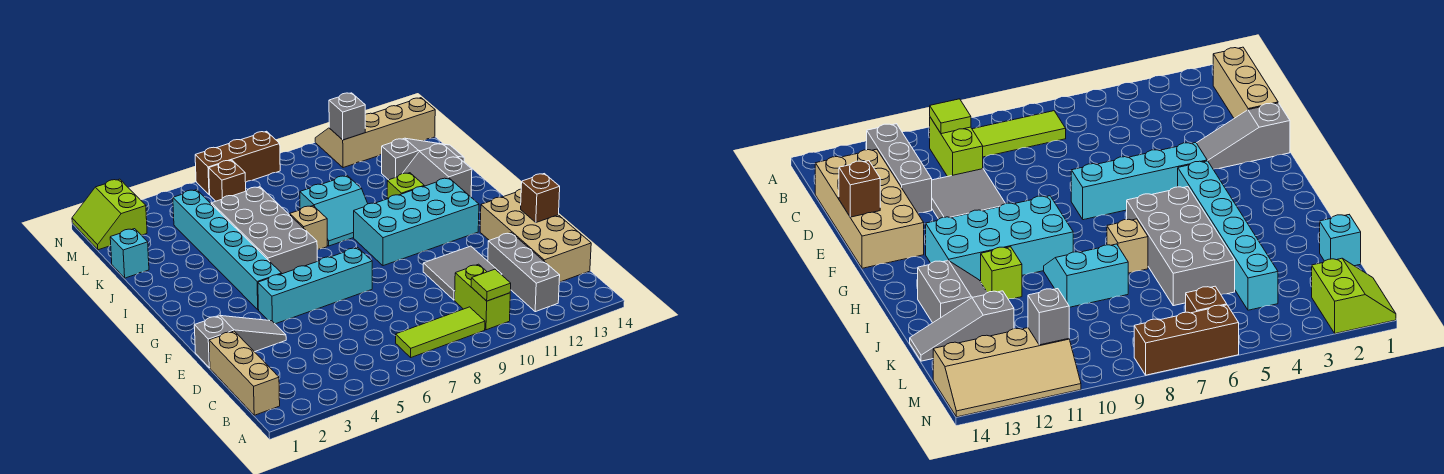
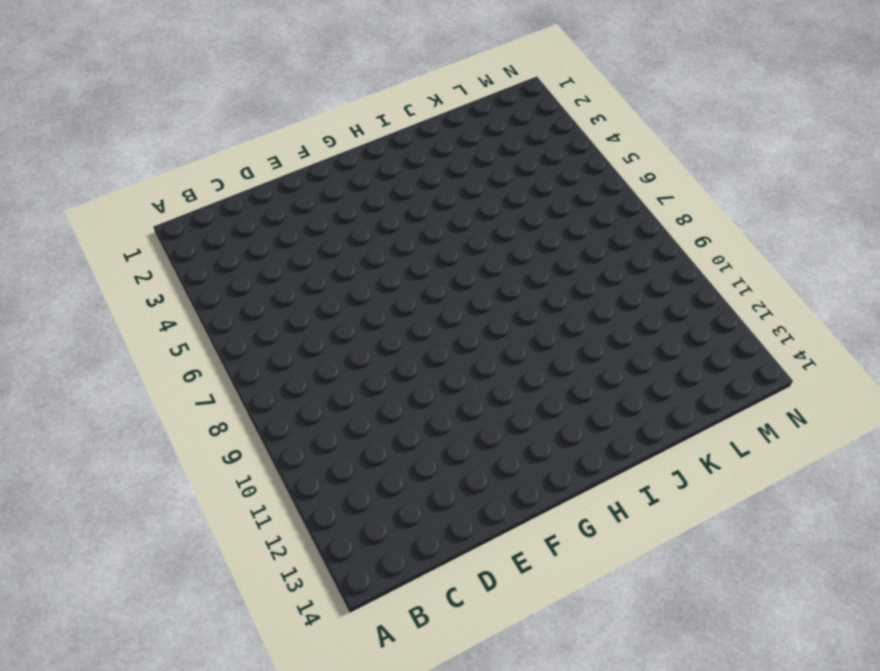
none -> tan 1x3 brick [209,331,280,415]
none -> lime 1x3 tile [396,307,485,357]
none -> lime 1x2 brick [455,264,510,330]

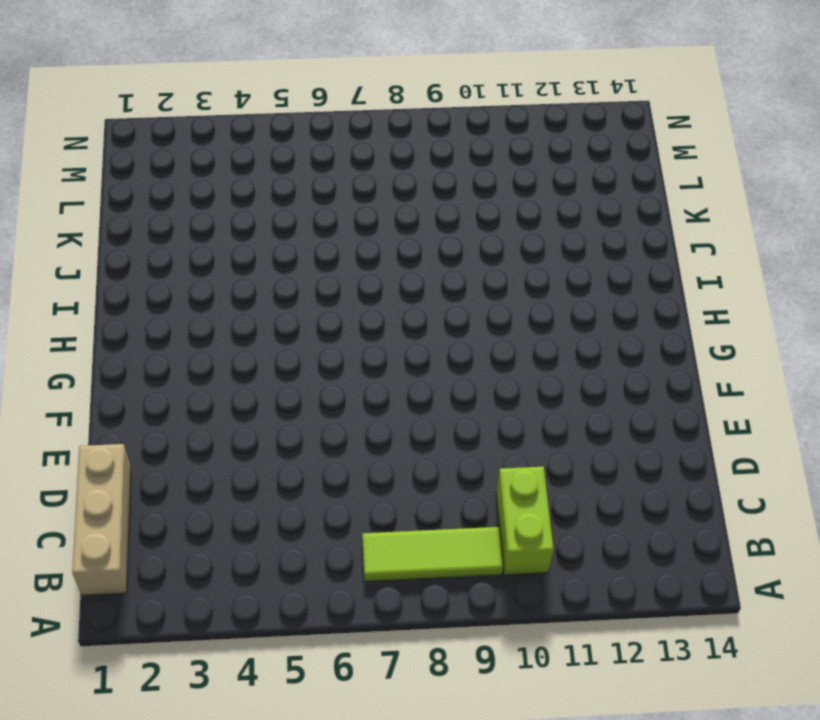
none -> grey 1x3 brick [488,233,560,312]
none -> tan 2x4 brick [480,189,591,282]
none -> grey 2x2 tile [423,246,502,300]

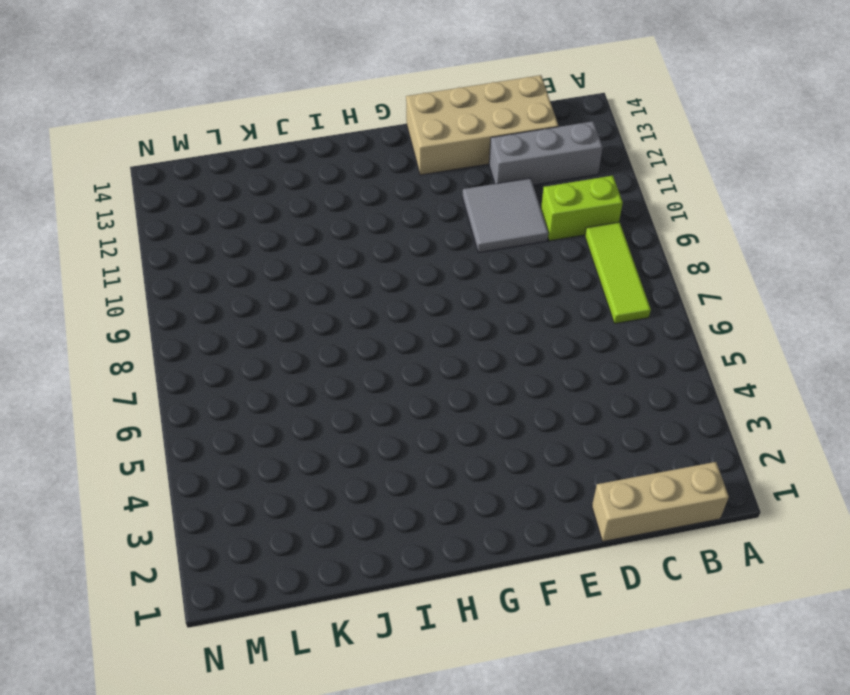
none -> grey 1x3 slope [194,316,286,368]
none -> cyan 1x4 brick [258,248,372,324]
none -> cyan 1x6 brick [173,190,282,310]

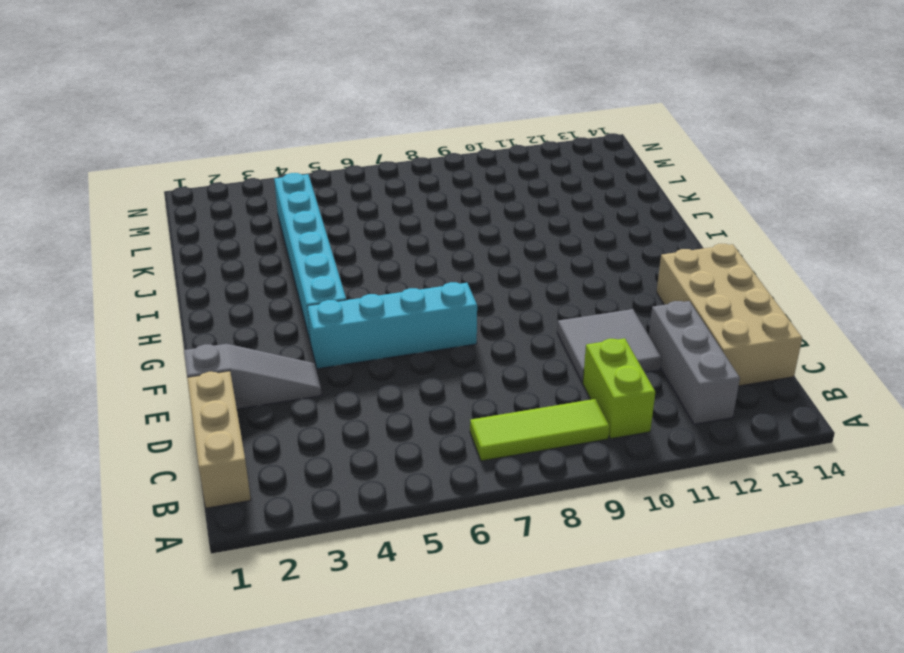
none -> cyan 2x4 brick [354,178,479,266]
none -> grey 2x4 brick [212,187,317,274]
none -> tan 1x1 brick [290,206,327,250]

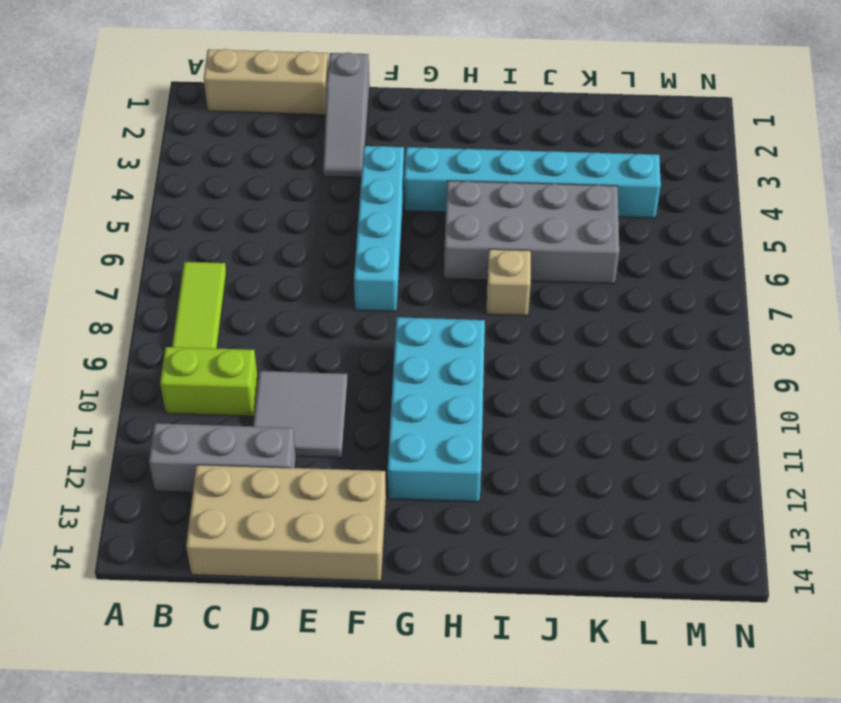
none -> cyan 2x2 slope [300,176,368,246]
none -> lime 1x1 brick [387,173,424,199]
none -> grey 2x2 slope [402,144,472,197]

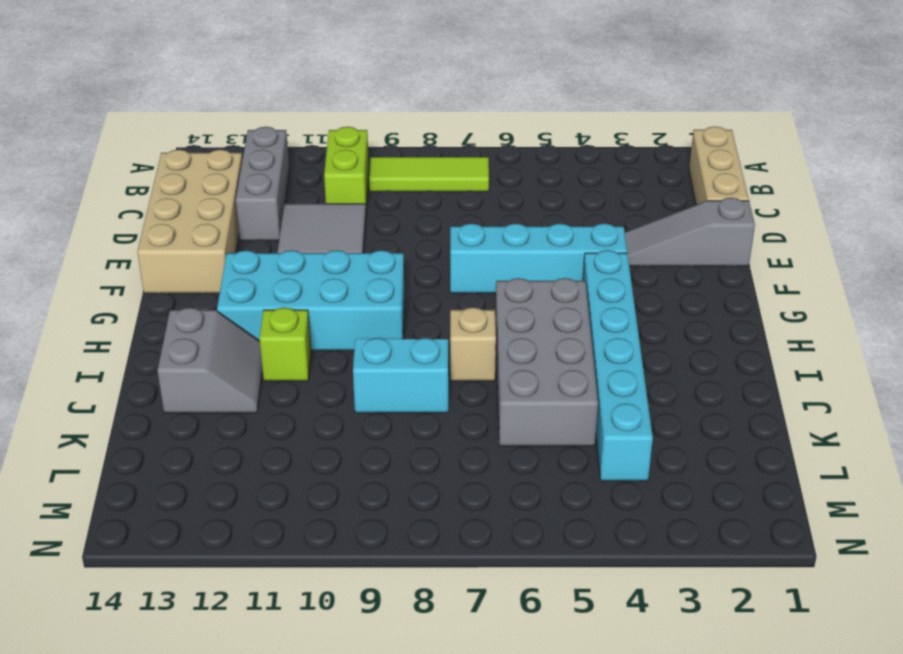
none -> cyan 1x1 brick [110,229,149,278]
none -> grey 1x3 slope [382,138,464,180]
none -> lime 2x2 slope [72,179,147,250]

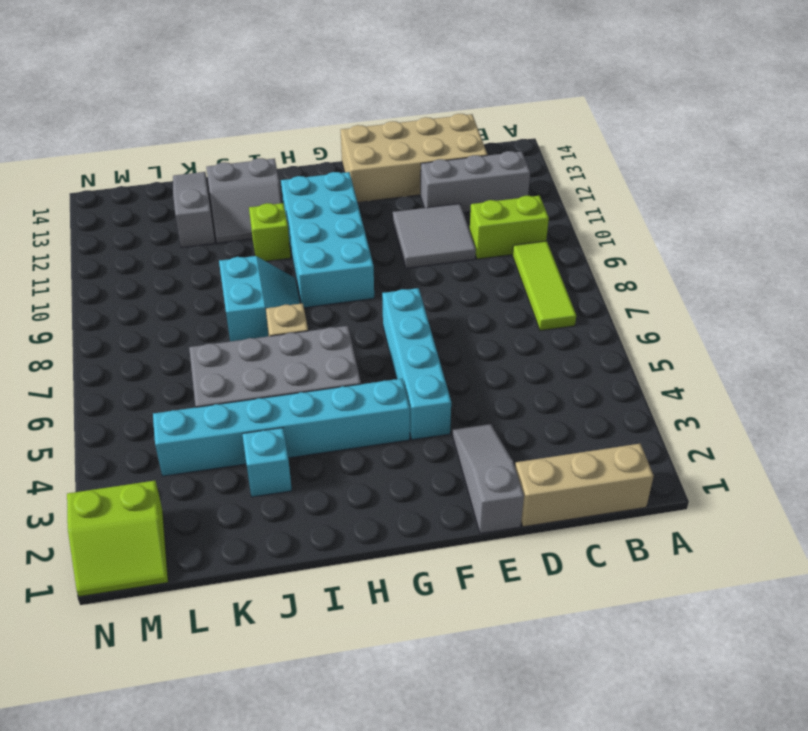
cyan 1x1 brick [242,428,292,497] -> cyan 1x1 brick moved to [110,229,149,278]
none -> brown 1x1 brick [209,160,246,201]
none -> tan 2x4 slope [315,98,435,168]
none -> brown 1x3 brick [195,131,280,195]

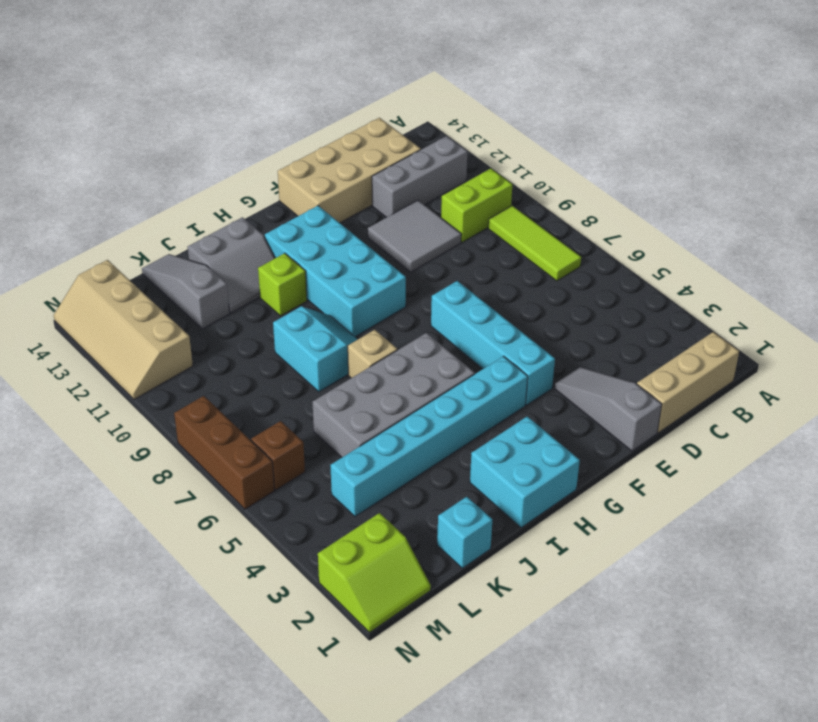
cyan 2x2 brick [470,416,580,528] -> none
none -> lime 1x1 tile [471,269,511,301]
none -> brown 1x1 brick [521,174,560,223]
none -> grey 1x1 brick [329,93,365,140]

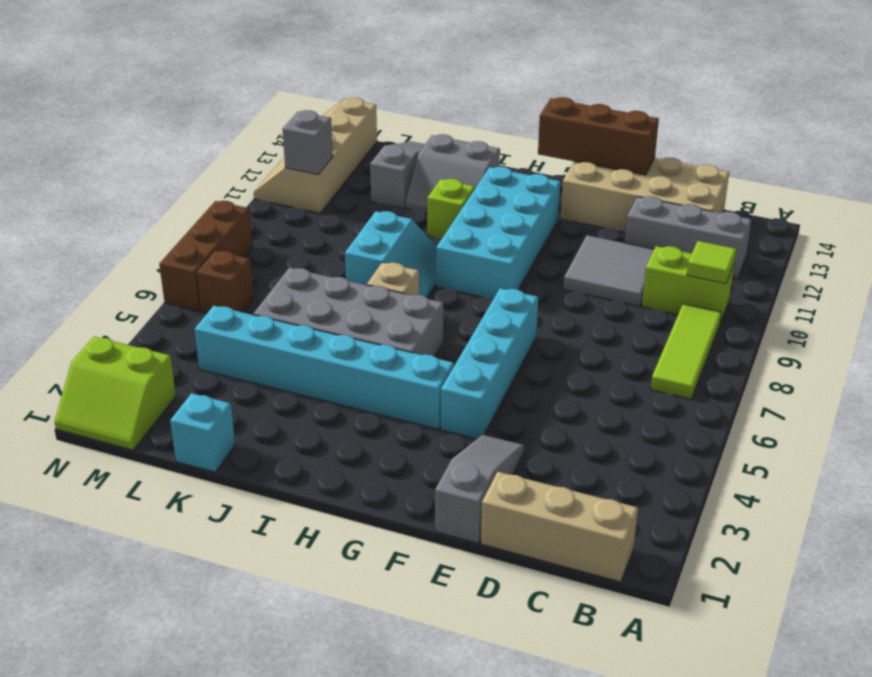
brown 1x3 brick [538,97,659,175] -> brown 1x1 brick [521,174,560,223]

